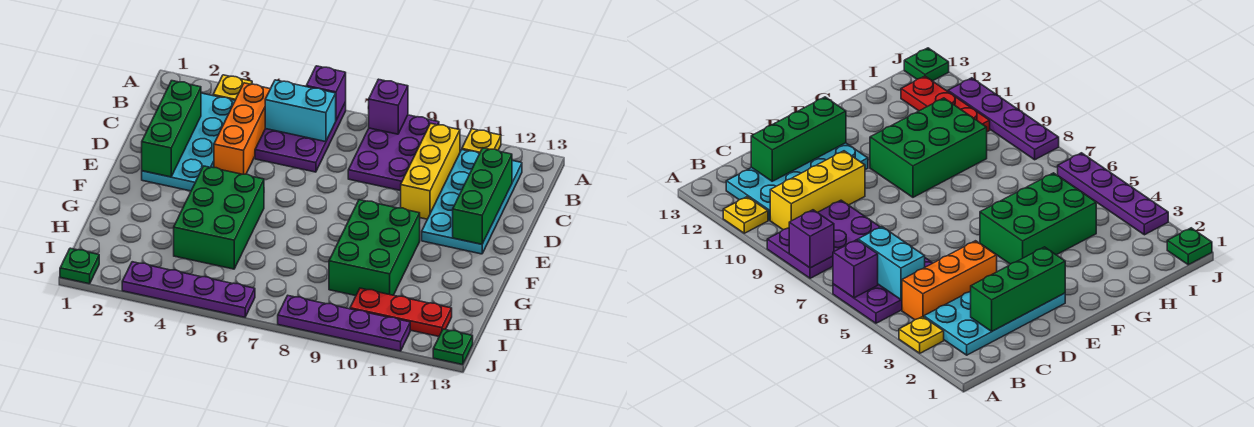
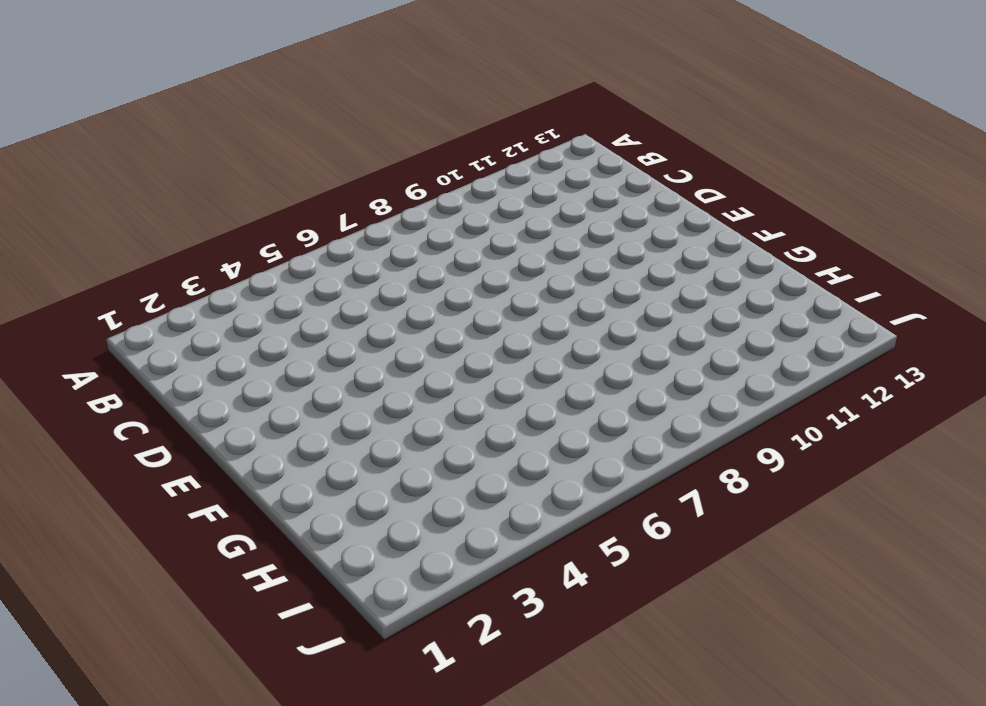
none -> yellow 1x1 plate [213,75,252,100]
none -> purple 2x3 plate [255,102,346,172]
none -> purple 2x3 plate [348,115,439,191]

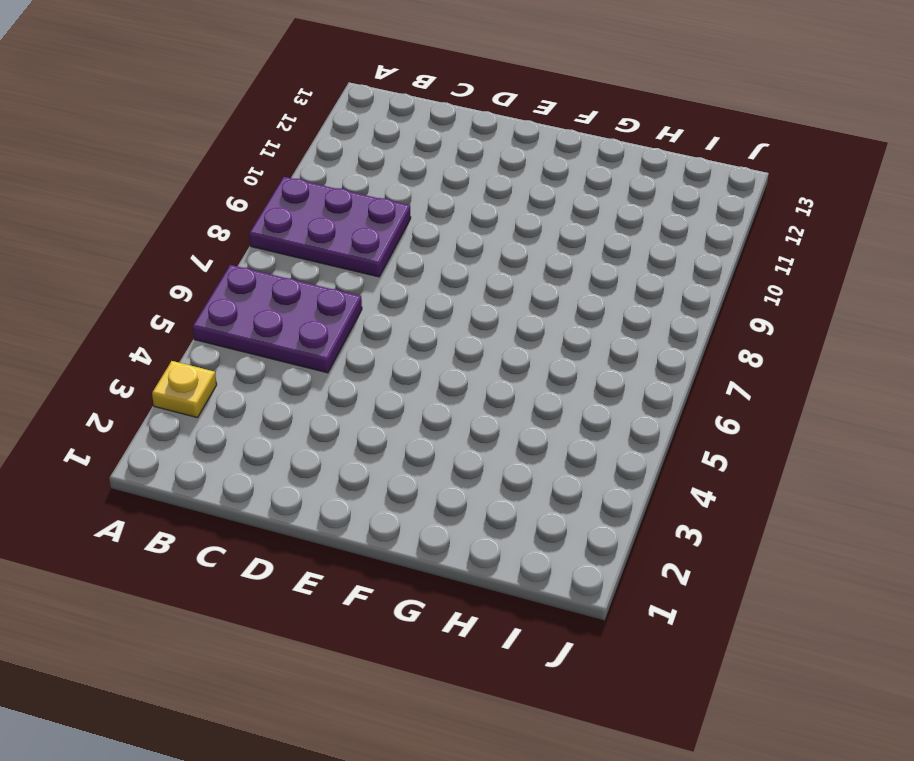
none -> yellow 1x1 plate [462,129,501,153]
none -> cyan 2x4 plate [142,93,235,191]
none -> orange 1x3 brick [214,83,270,174]

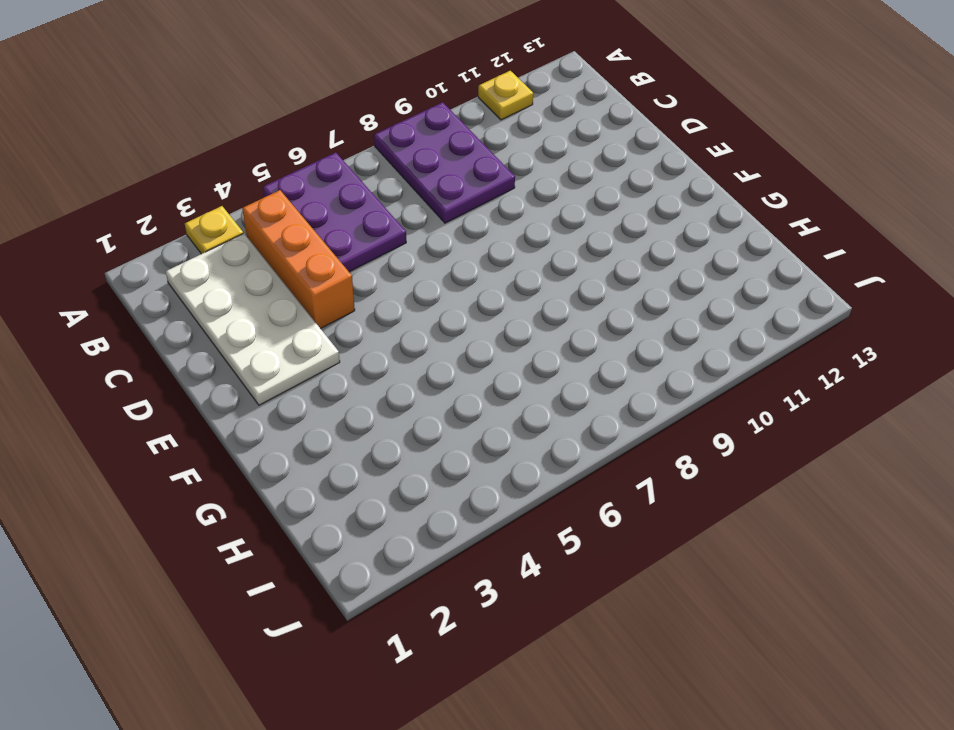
white 2x4 plate [166,234,340,405] -> cyan 2x4 plate [142,93,235,191]
none -> yellow 1x3 brick [401,123,460,219]
none -> cyan 2x4 plate [422,150,522,254]
none -> green 2x3 brick [174,166,264,269]

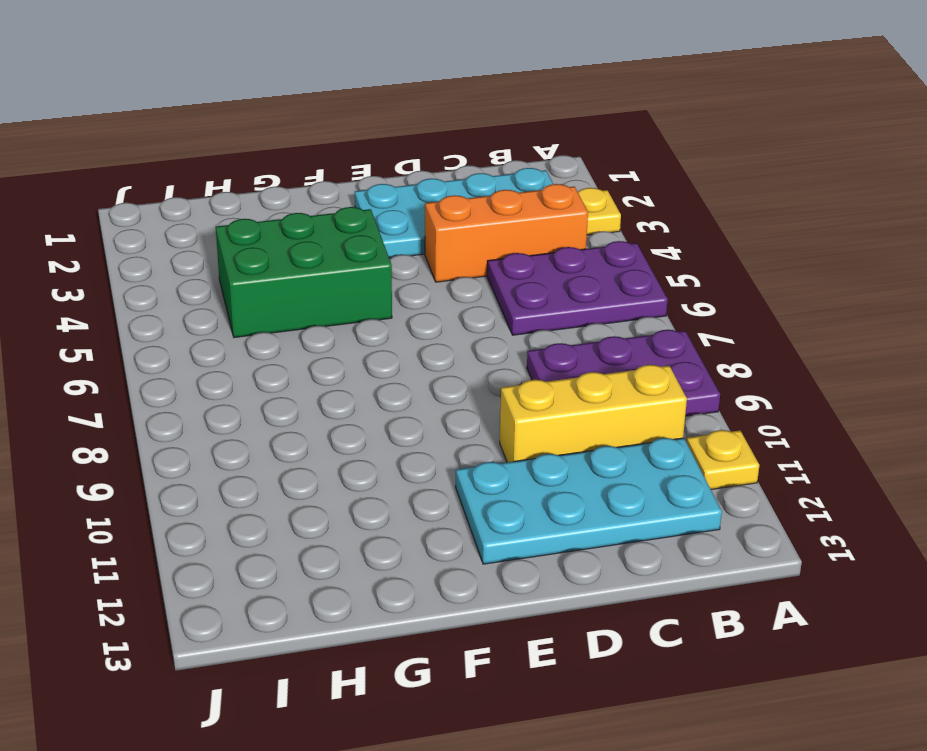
none -> green 2x3 brick [329,200,420,296]
none -> red 1x3 plate [350,288,452,336]
none -> green 1x1 plate [60,248,99,284]

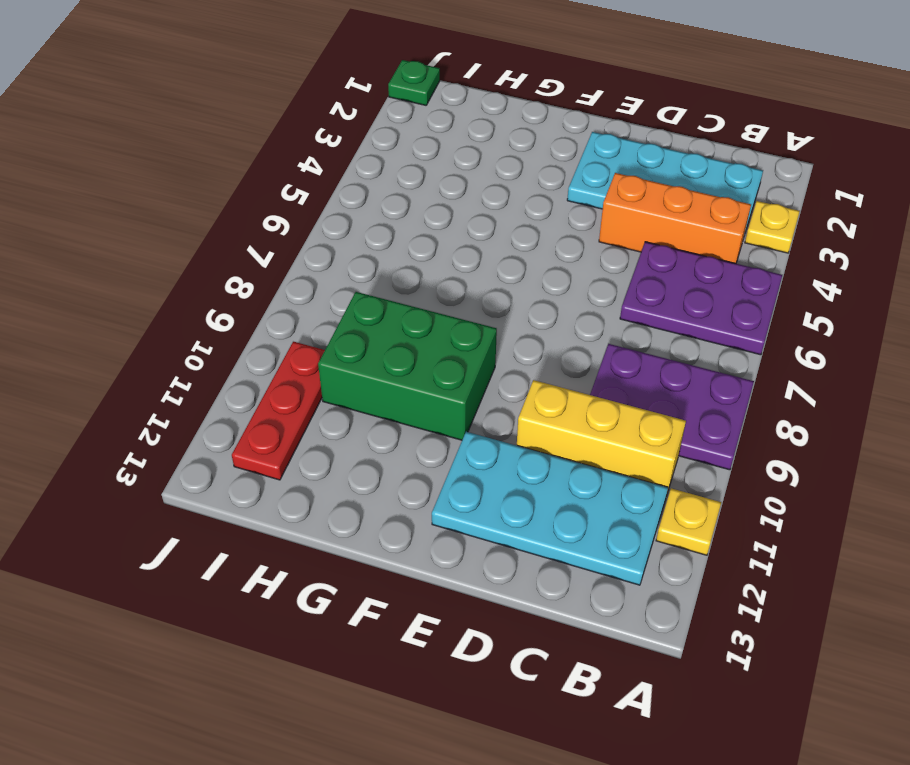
none -> green 2x3 brick [174,166,264,269]
none -> purple 1x4 plate [122,262,255,317]
none -> purple 1x4 plate [278,296,410,351]

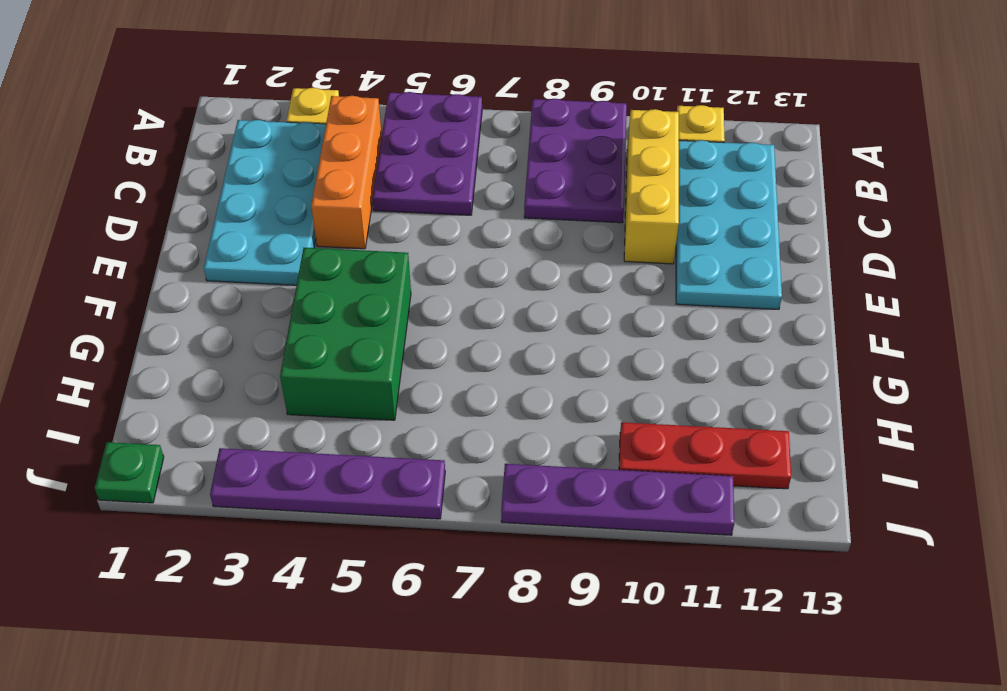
none -> green 2x3 brick [329,200,420,296]
none -> green 1x1 plate [433,329,473,365]
none -> purple 1x1 brick [306,66,346,120]

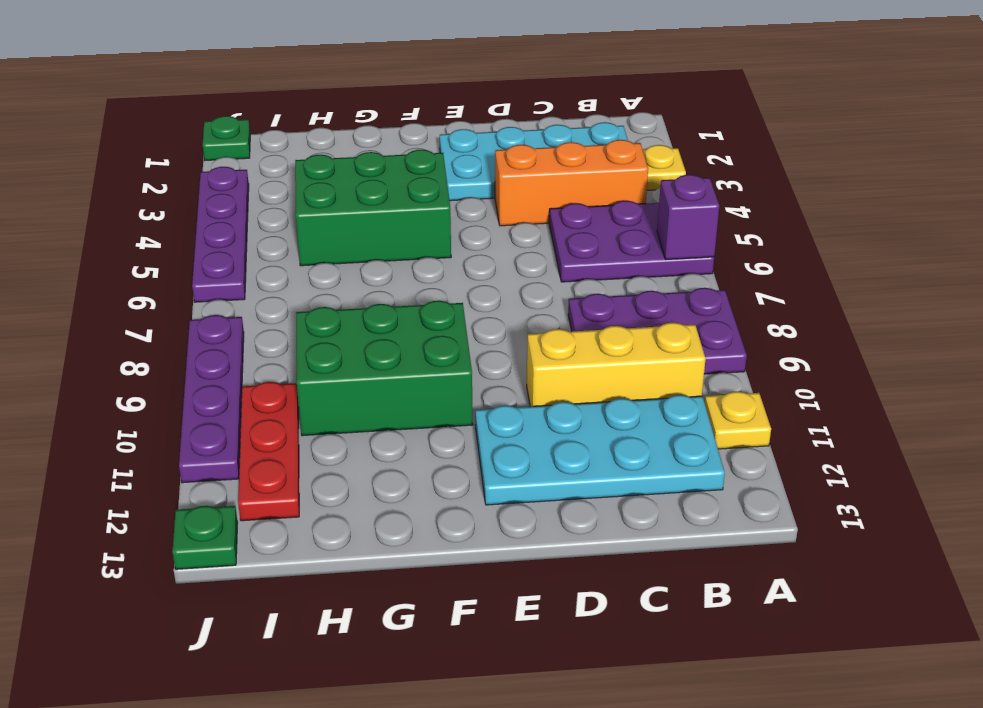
none -> purple 1x1 brick [369,79,408,134]
none -> cyan 1x2 brick [265,80,336,142]
none -> green 1x3 brick [142,81,201,177]

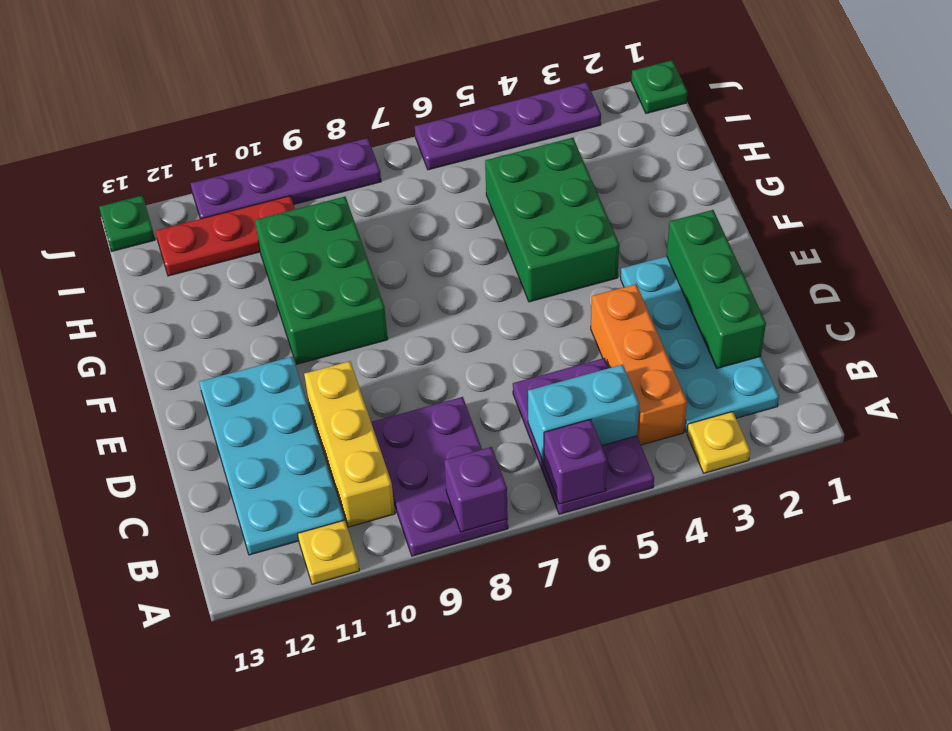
none -> green 1x3 brick [453,148,512,244]

